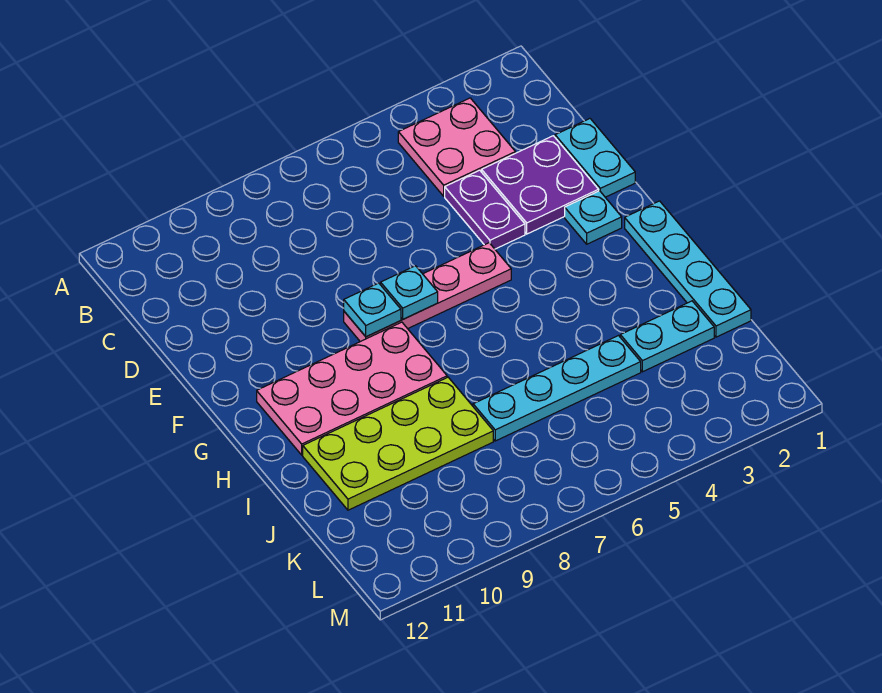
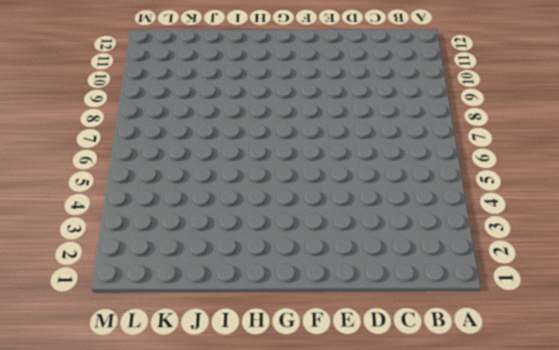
none -> pink 2x2 plate [398,98,515,196]
none -> cyan 1x2 plate [555,119,635,197]
none -> purple 2x2 plate [482,136,599,234]

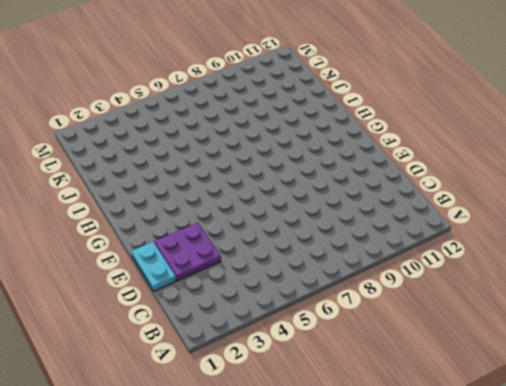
none -> pink 2x2 plate [398,98,515,196]
none -> purple 1x2 plate [445,170,525,249]
none -> cyan 1x1 plate [565,191,622,244]

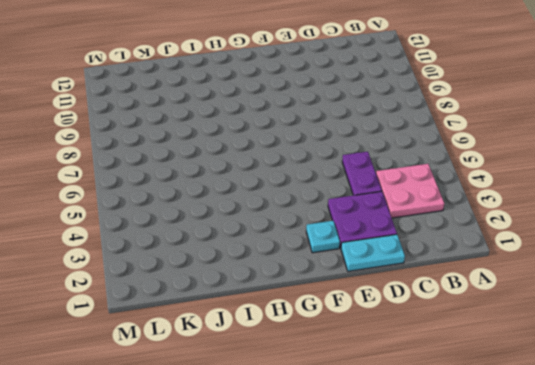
purple 1x2 plate [342,152,382,195] -> purple 1x2 plate turned to [445,170,525,249]
none -> pink 1x4 plate [344,243,511,342]
none -> cyan 1x4 plate [625,201,751,337]
none -> pink 2x4 plate [257,322,447,455]

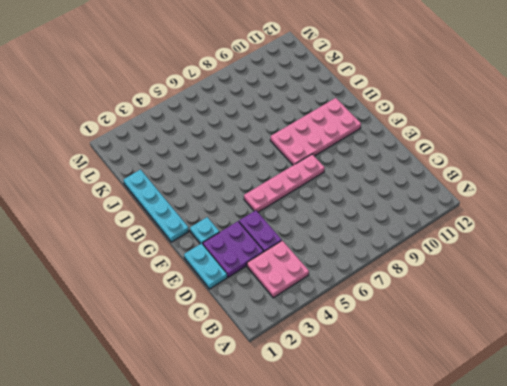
none -> lime 2x4 plate [303,377,493,510]
none -> cyan 1x2 plate [620,301,714,372]
none -> cyan 1x4 plate [473,336,641,441]

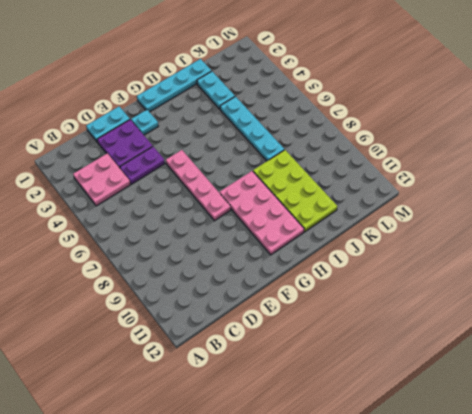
none -> cyan 1x1 plate [381,266,438,319]
none -> cyan 1x1 plate [344,283,401,337]

